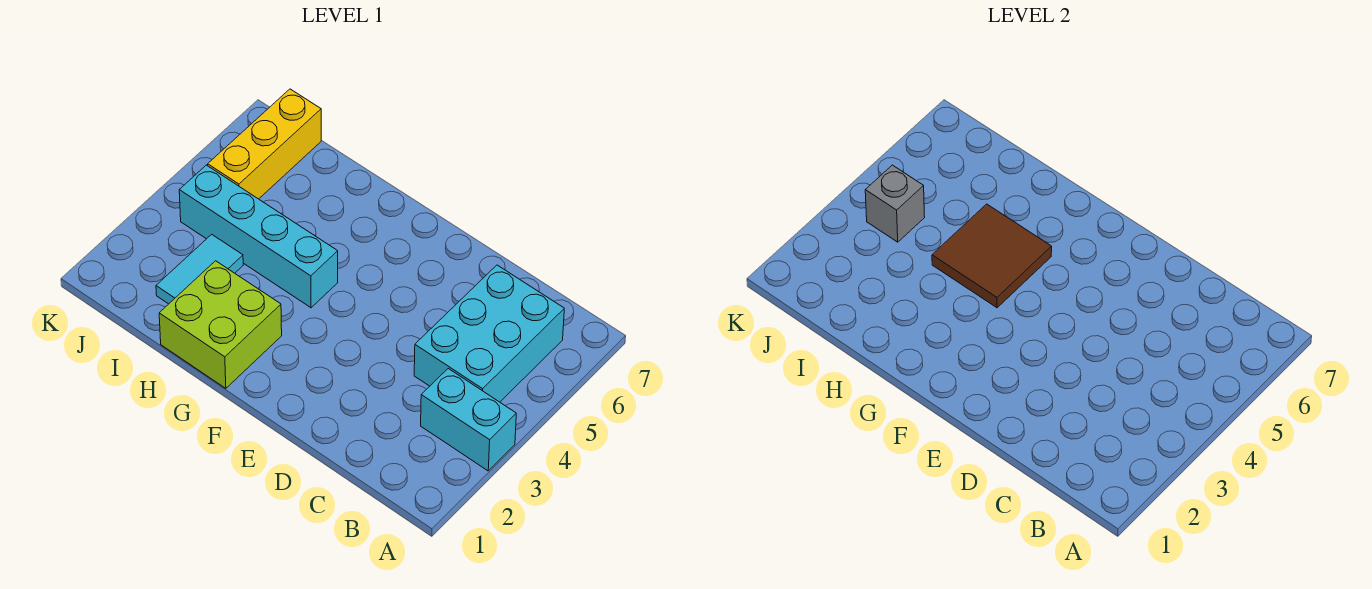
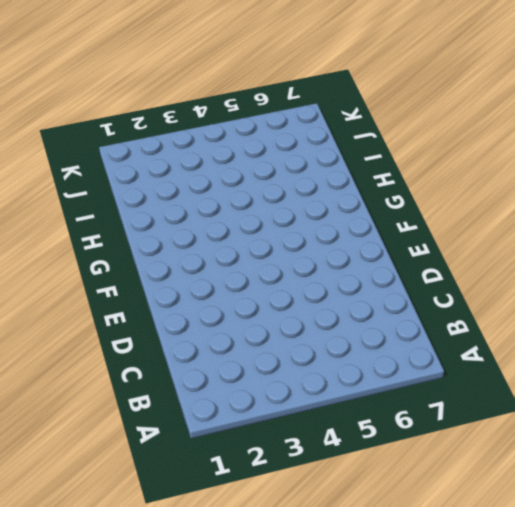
none -> cyan 1x2 brick [421,369,516,471]
none -> cyan 2x3 brick [414,265,564,402]

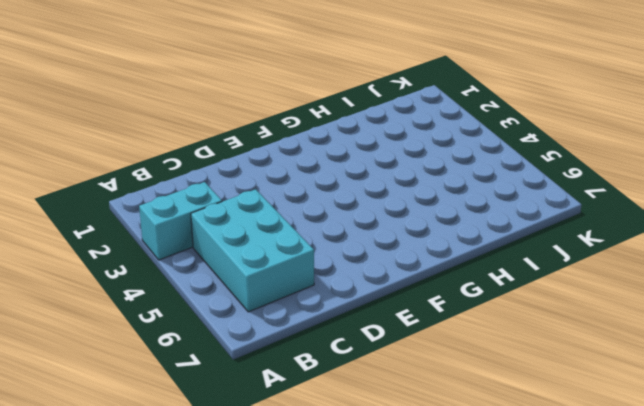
none -> lime 2x2 brick [159,261,282,388]
none -> cyan 1x4 brick [179,165,338,308]

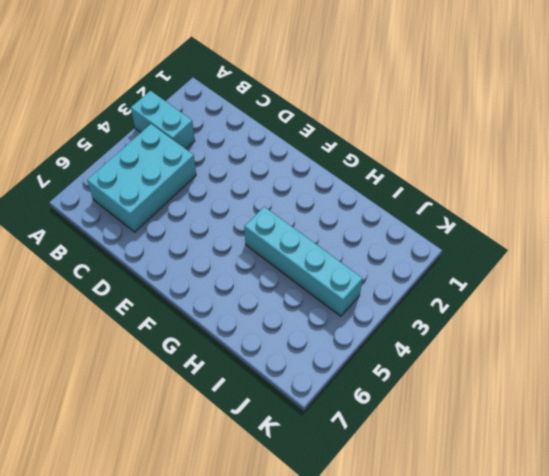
none -> lime 2x2 brick [159,261,282,388]
none -> cyan 1x2 tile [156,234,243,304]

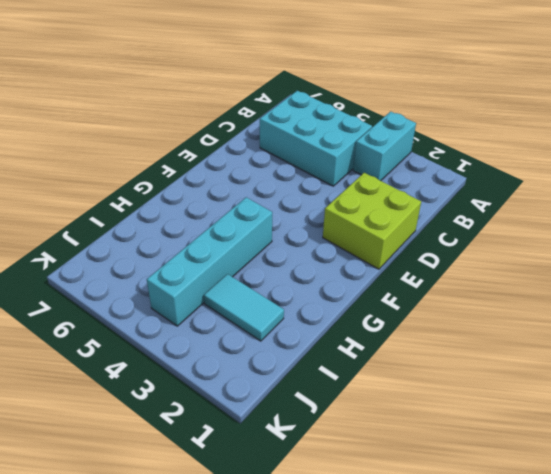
lime 2x2 brick [323,173,421,269] -> lime 2x2 brick moved to [159,261,282,388]
none -> yellow 1x3 brick [208,89,321,199]
none -> brown 2x2 tile [932,204,1052,308]

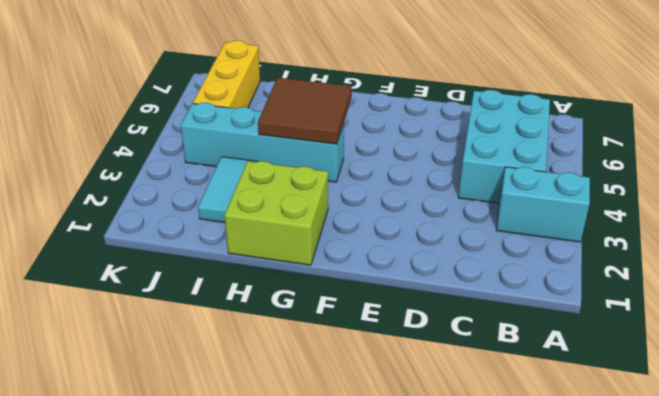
none -> grey 1x1 brick [865,165,925,242]

